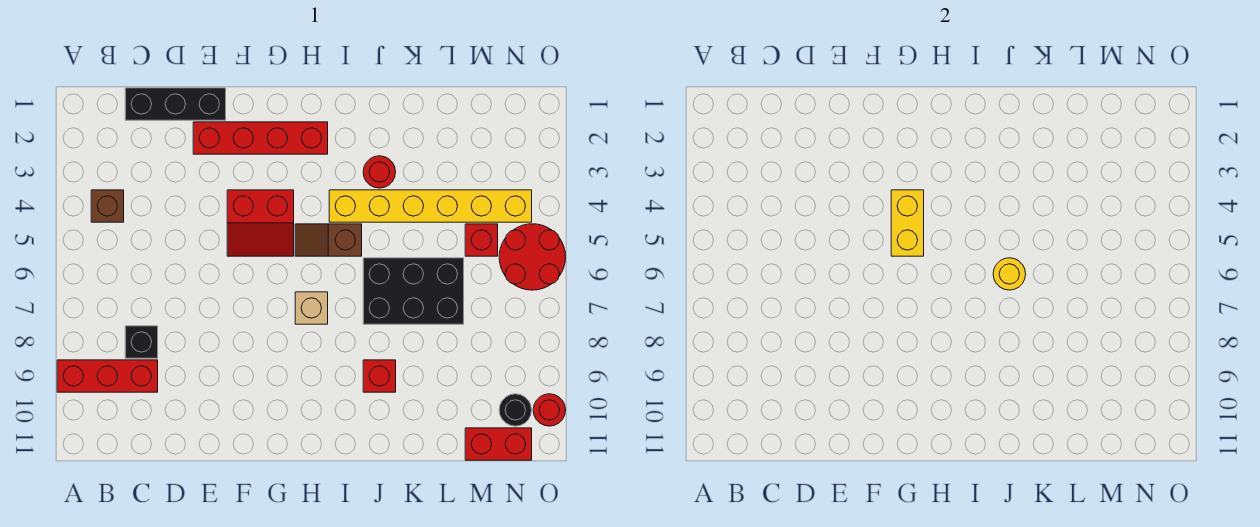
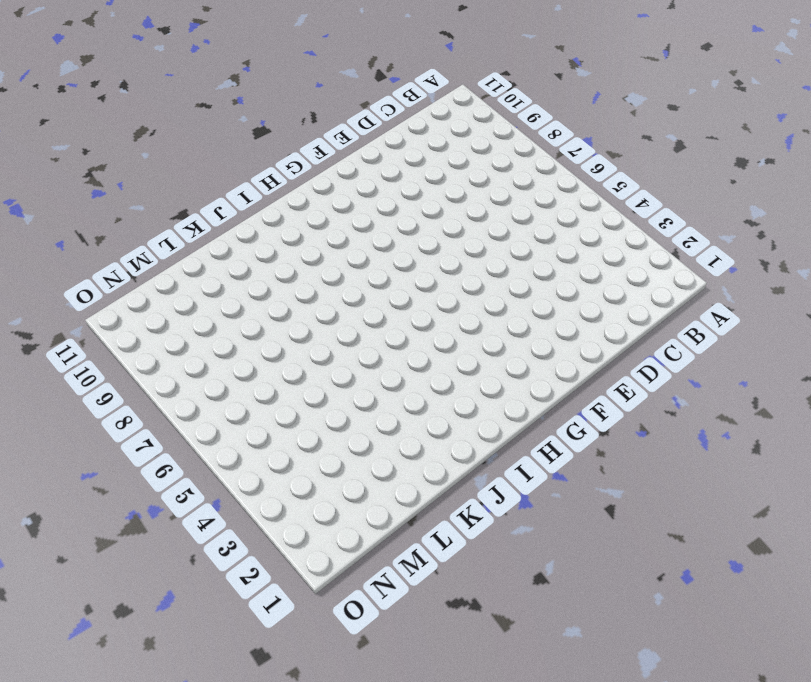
none -> red 1x3 brick [57,360,158,392]
none -> brown 1x1 brick [91,190,124,222]
none -> black 1x3 brick [125,88,226,120]

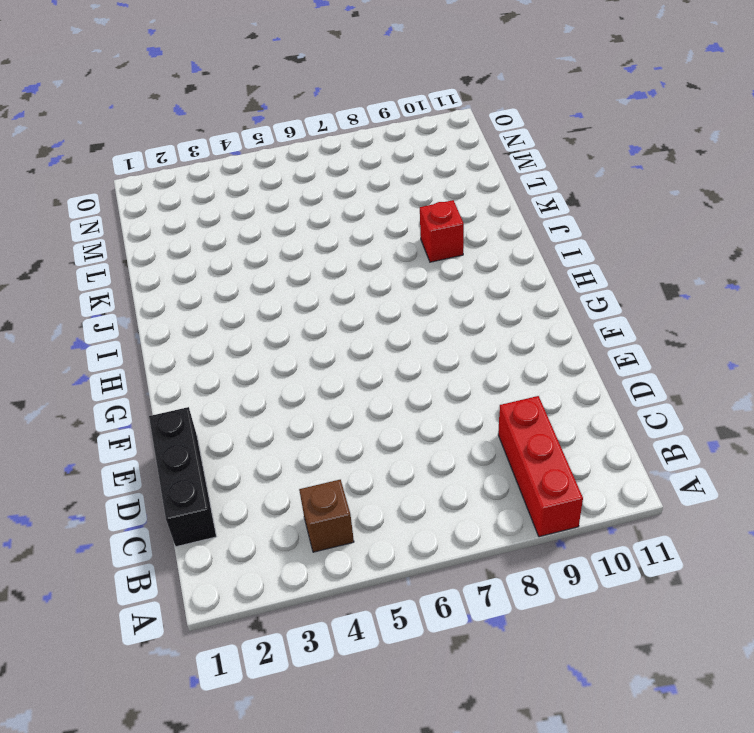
none -> black 1x1 brick [125,326,158,358]
none -> red 1x4 brick [193,122,328,154]
none -> red 2x2 slope [227,190,294,256]

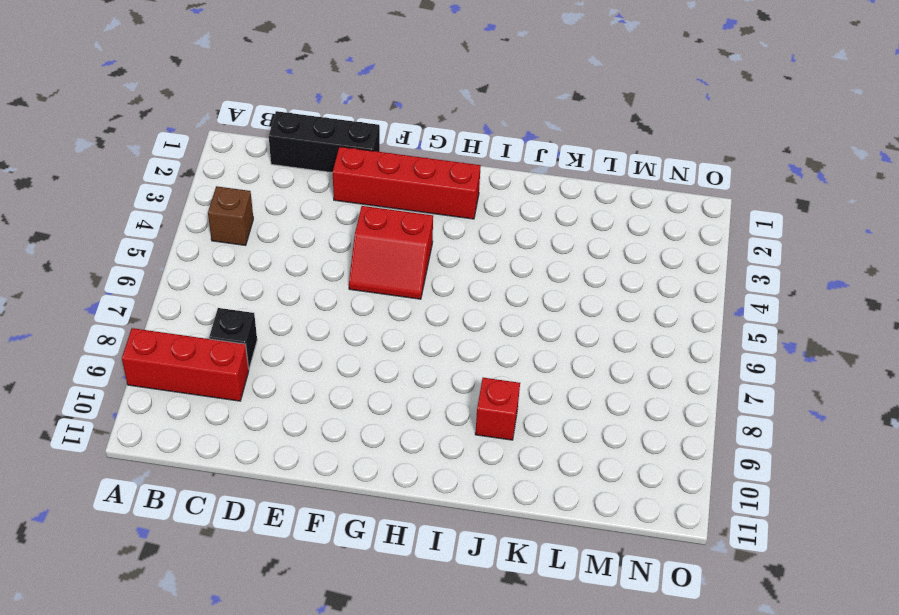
none -> brown 1x2 slope [295,224,362,256]
none -> tan 1x1 brick [295,292,328,324]
none -> yellow 1x6 brick [329,190,532,222]

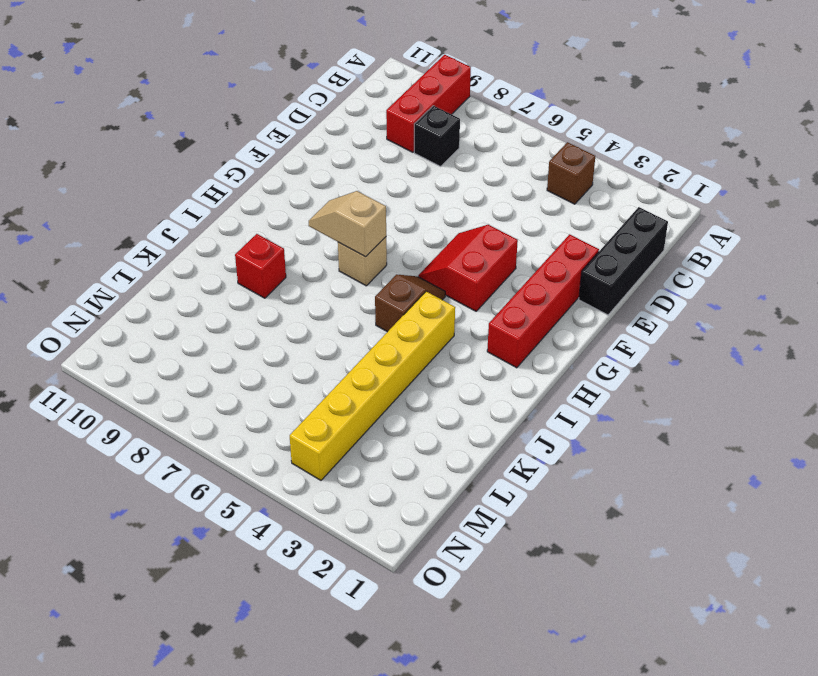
tan 1x2 slope [309,191,386,257] -> none
none -> red 1x1 round brick [363,156,396,188]
none -> black 2x3 brick [363,258,464,324]
none -> red 1x1 brick [465,224,498,256]

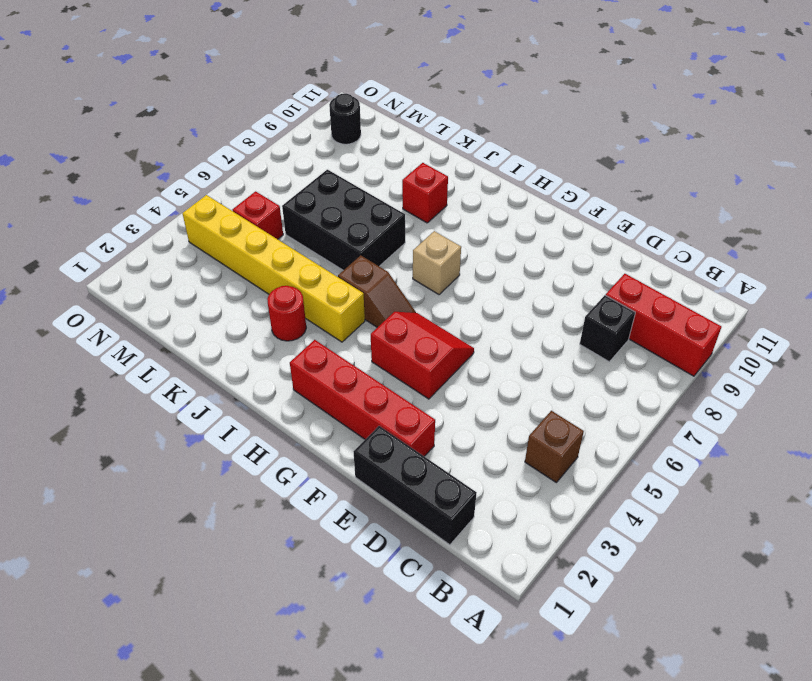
none -> red 1x2 brick [465,428,532,460]
none -> red 2x2 round brick [499,224,566,290]
none -> red 1x1 round brick [533,394,566,426]

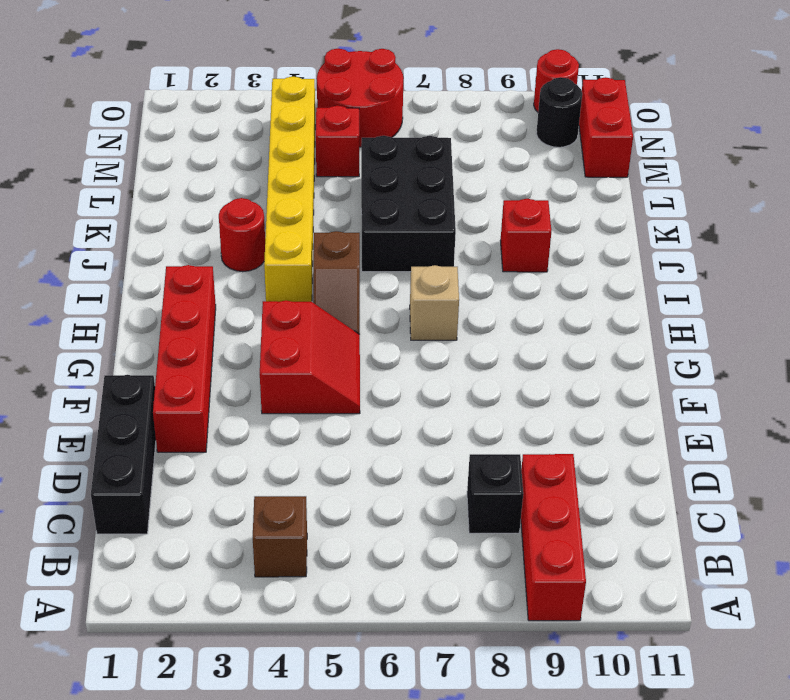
none -> yellow 1x2 brick [891,190,924,256]
none -> yellow 1x1 round brick [993,258,1026,290]

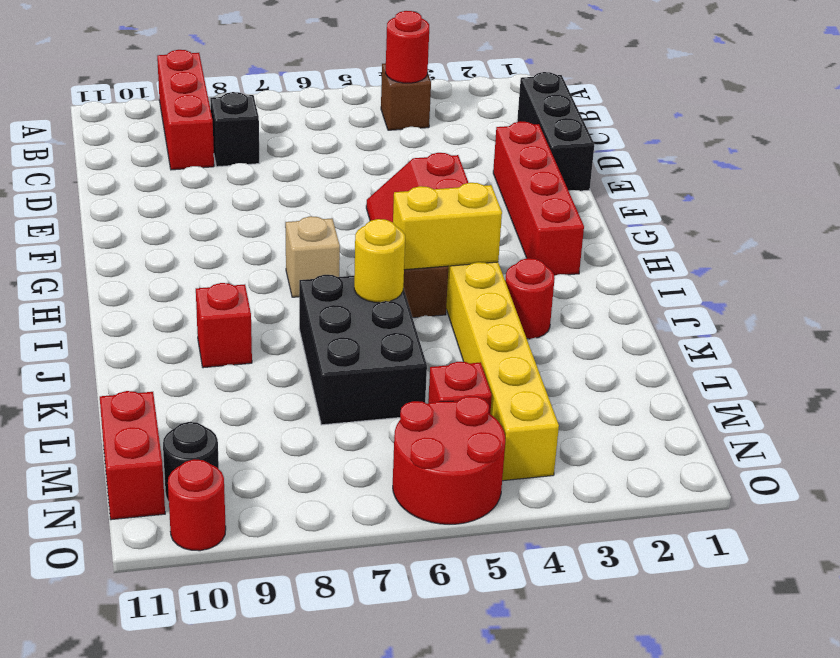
red 1x1 round brick [386,11,429,83] -> none
yellow 1x2 brick [393,183,502,270] -> yellow 1x2 brick moved to [891,190,924,256]

